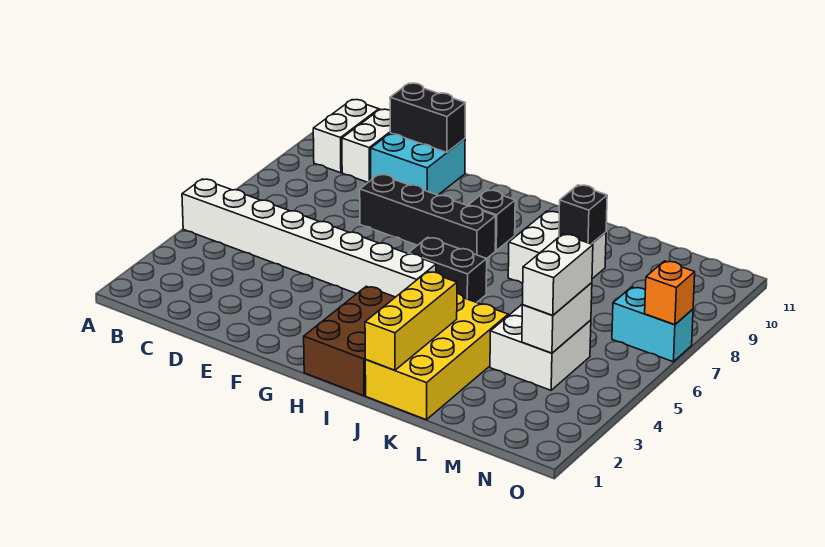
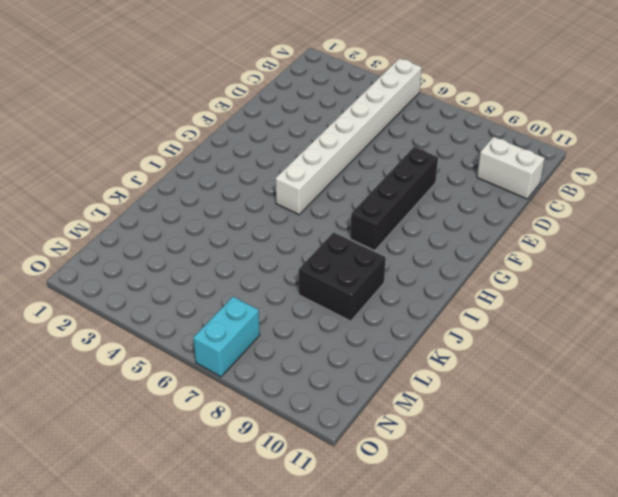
black 2x2 brick [299,232,386,321] -> white 2x2 brick [508,211,606,283]
none -> white 1x2 brick [313,100,379,173]
none -> cyan 2x2 brick [371,133,465,195]
none -> brown 2x3 brick [304,286,395,396]

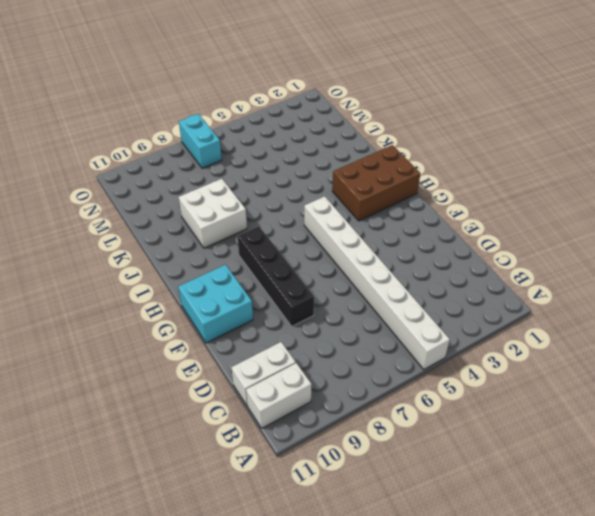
cyan 2x2 brick [178,265,253,343] -> cyan 2x2 brick moved to [371,133,465,195]
none -> black 1x2 brick [408,237,487,303]
none -> black 1x1 brick [468,190,515,251]
none -> yellow 2x4 brick [365,294,508,420]

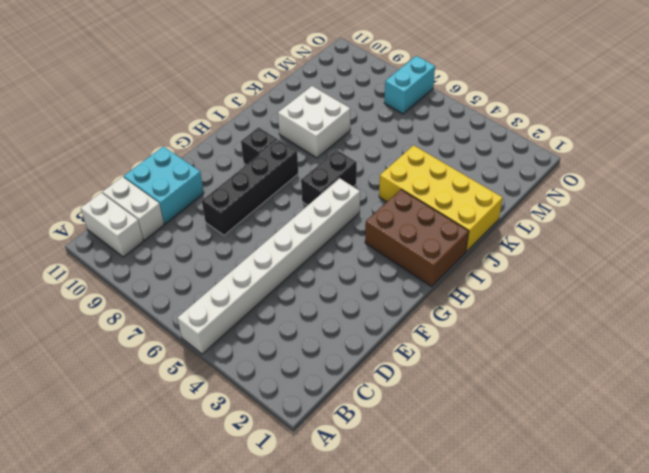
none -> white 2x2 brick [490,305,591,390]
none -> black 1x2 brick [390,83,465,152]
none -> yellow 1x3 brick [365,272,457,370]

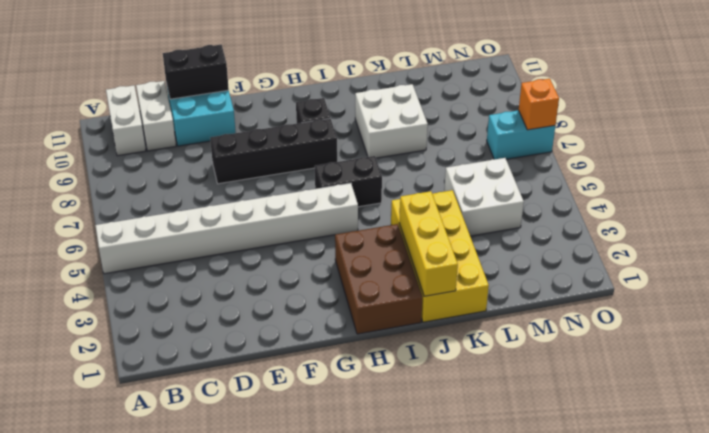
none -> black 1x1 brick [559,185,607,244]
none -> white 1x2 brick [522,283,592,353]
none -> white 1x2 brick [522,234,593,315]

